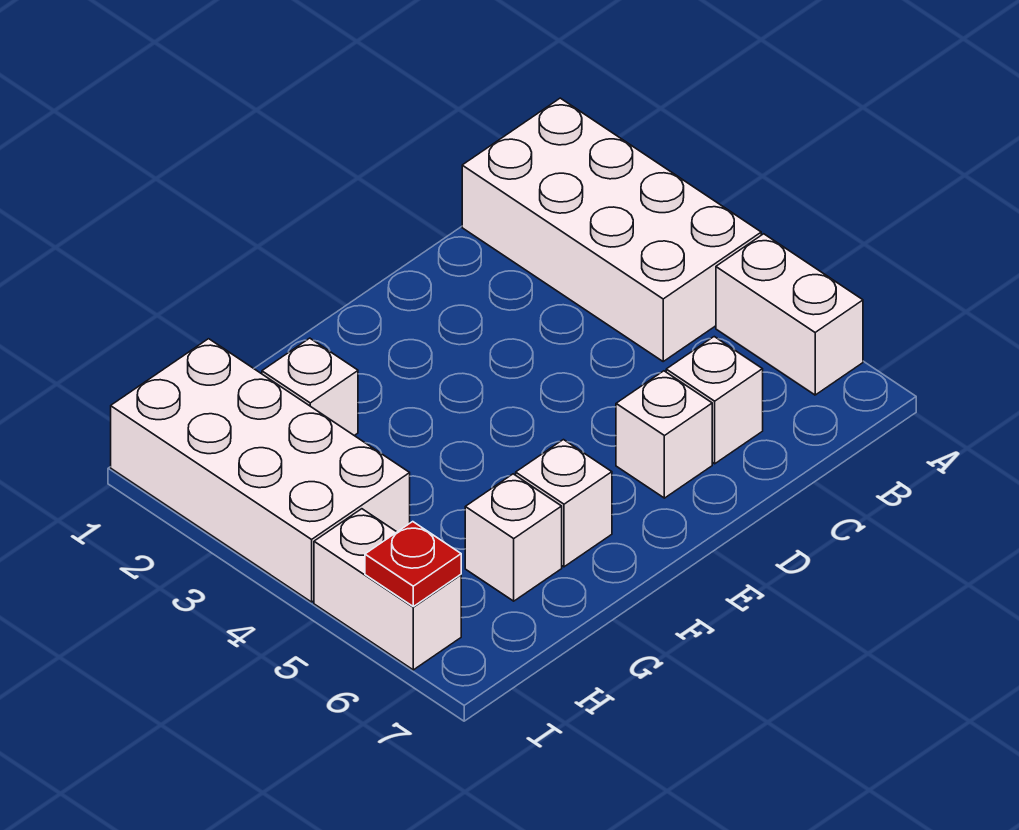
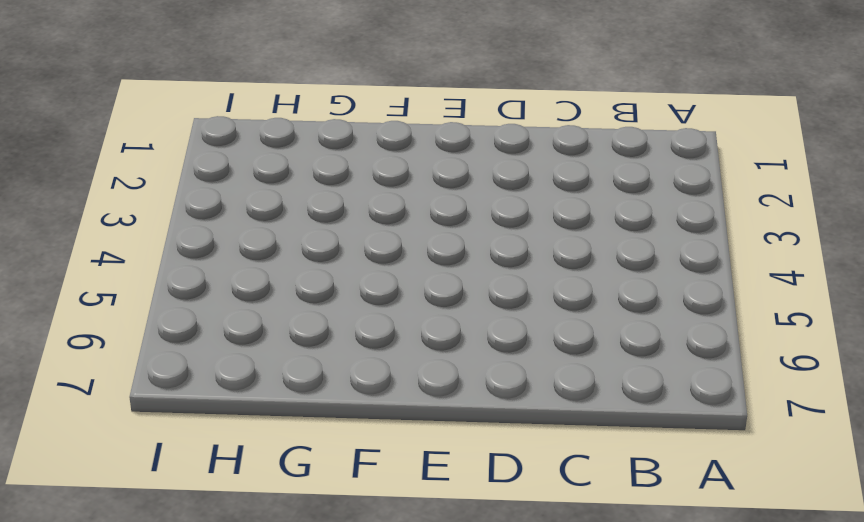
none -> white 2x4 brick [462,98,761,361]
none -> white 1x2 brick [716,234,863,395]

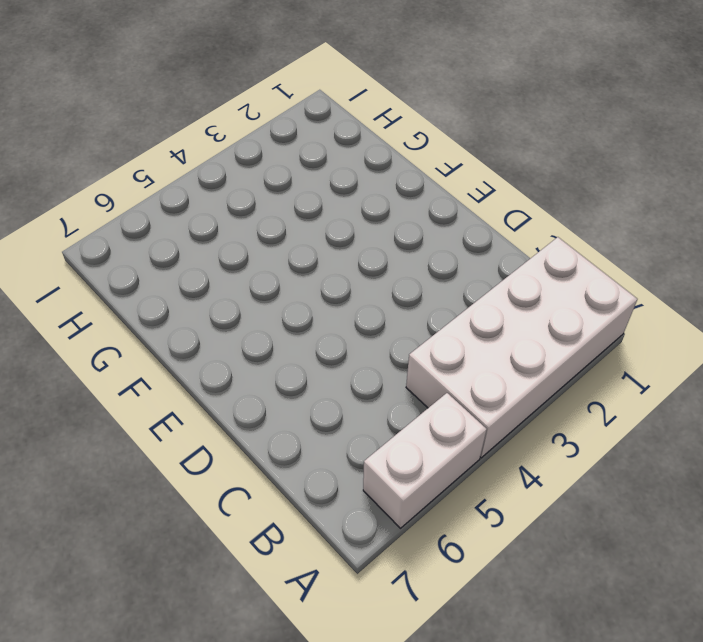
none -> white 1x1 brick [666,337,763,464]
none -> white 1x1 brick [616,371,712,498]

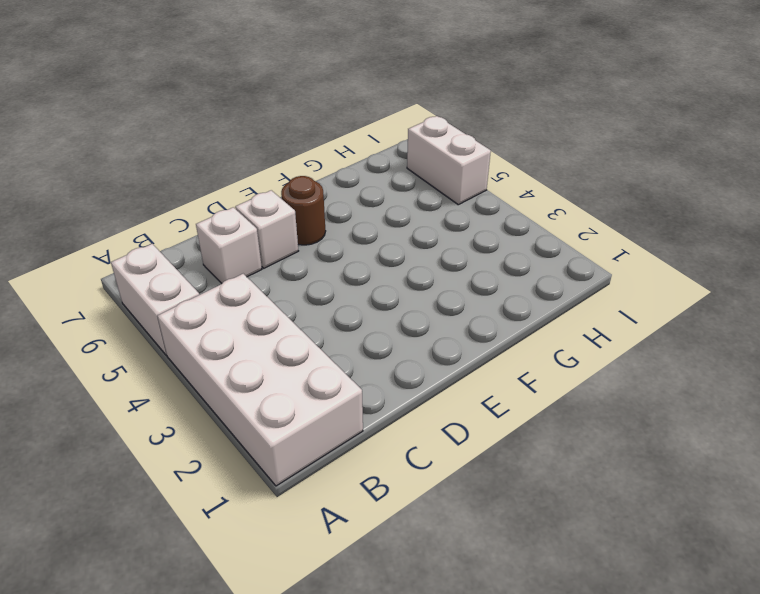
brown 1x1 round brick [281,176,326,245] -> none
none -> white 1x1 brick [516,440,612,567]
none -> white 1x1 brick [262,338,358,436]

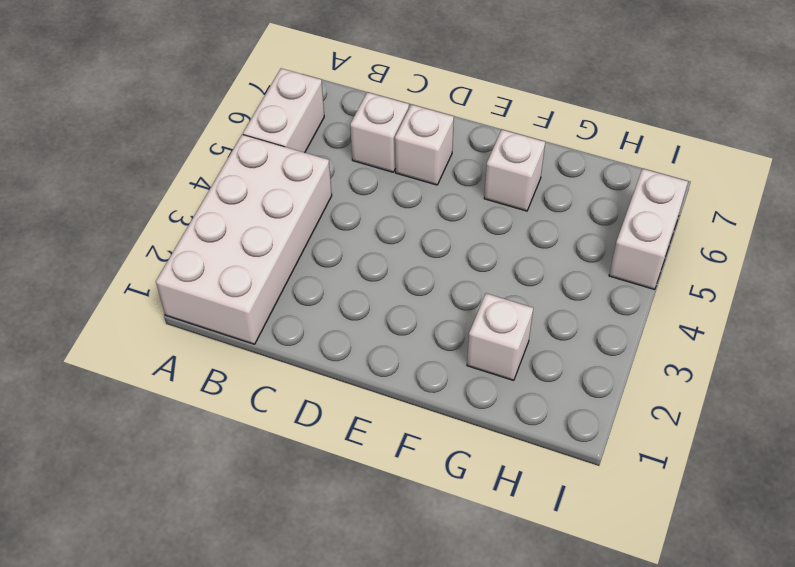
none -> white 1x1 brick [465,474,562,601]
none -> white 2x4 brick [111,339,410,602]

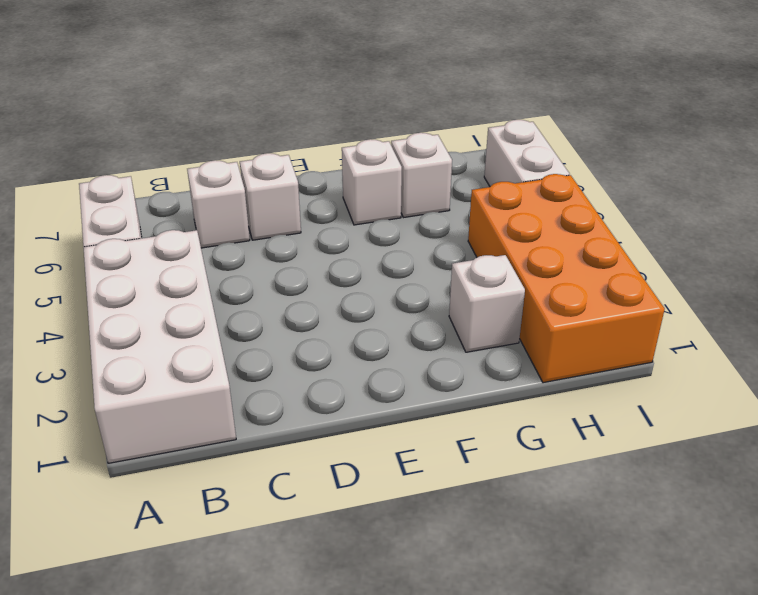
orange 2x4 brick [468,174,665,383] -> white 2x4 brick [111,339,410,602]
none -> red 1x1 plate [365,522,461,606]

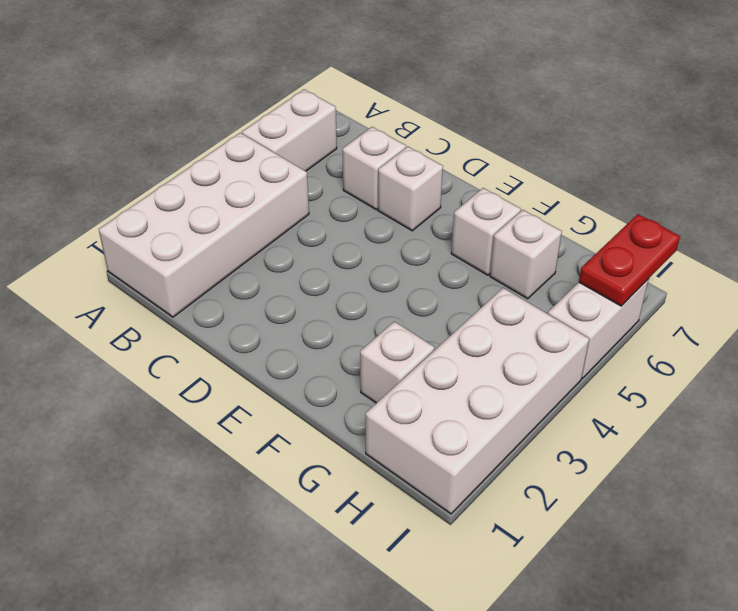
red 1x2 plate [579,214,680,306] -> red 1x1 plate [365,522,461,606]

